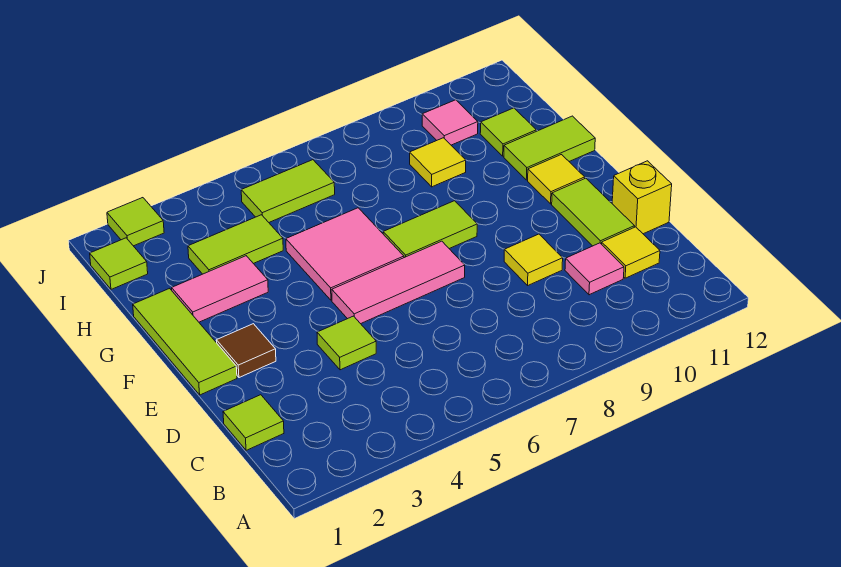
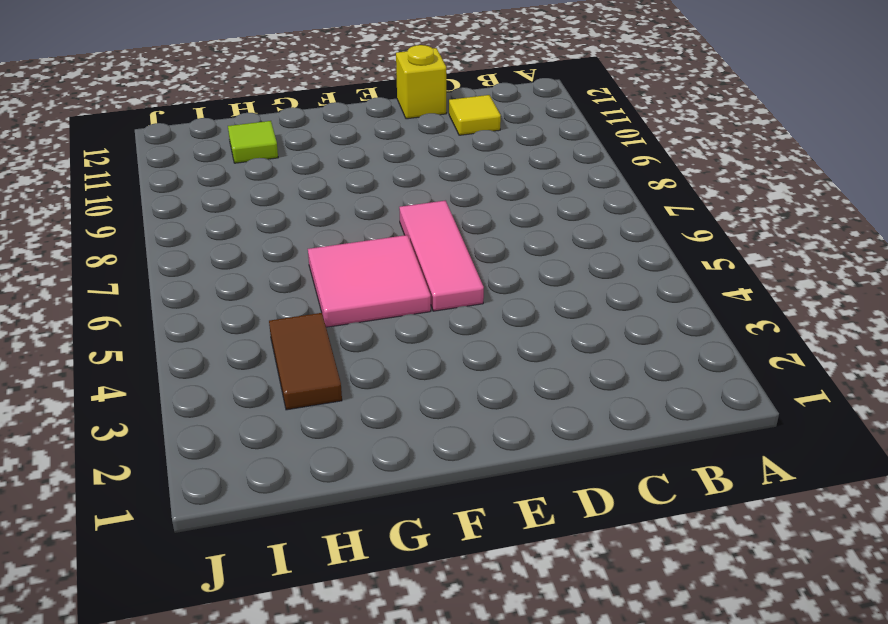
brown 1x2 tile [269,313,342,410] -> lime 1x2 tile [188,215,283,274]
none -> lime 1x1 tile [223,395,284,450]
none -> pink 1x1 tile [565,243,624,295]
none -> lime 1x1 tile [317,316,376,370]

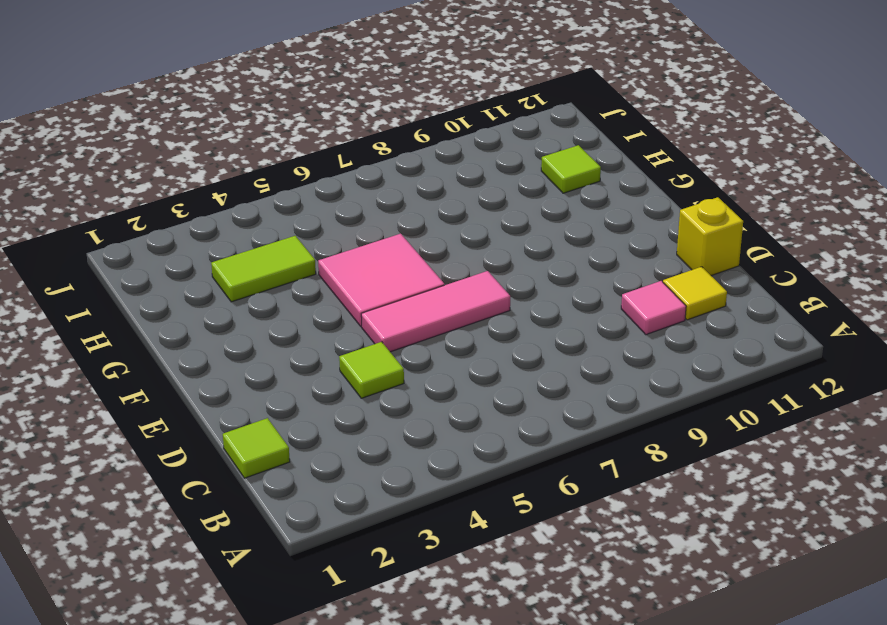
none -> yellow 1x1 tile [504,234,563,285]
none -> lime 1x2 tile [552,178,634,246]
none -> lime 1x3 tile [133,288,237,395]

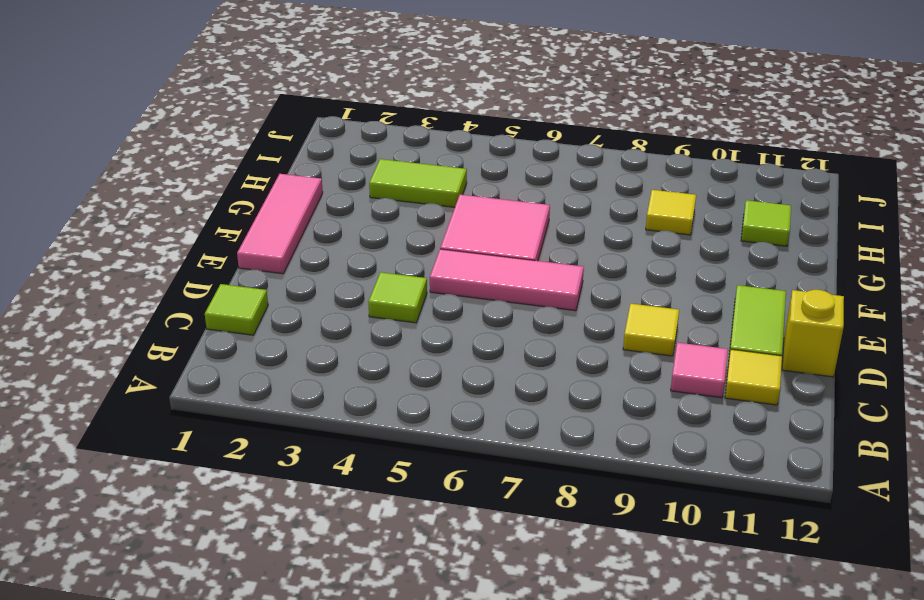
pink 1x3 tile [237,174,323,274] -> lime 1x3 tile [133,288,237,395]
none -> brown 1x1 tile [216,324,276,378]
none -> lime 1x2 tile [383,201,477,258]
none -> yellow 1x1 tile [528,155,585,204]

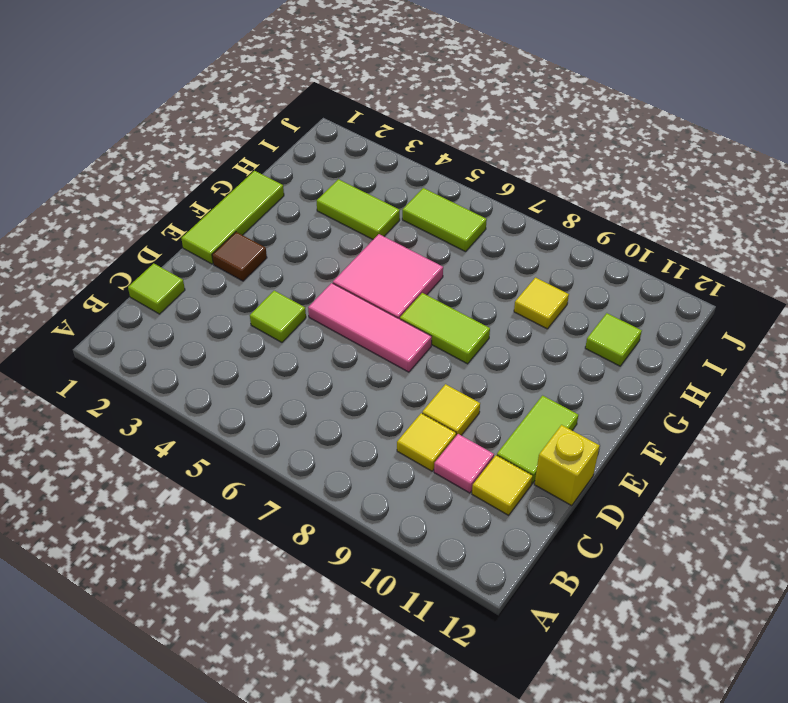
yellow 1x1 tile [397,413,456,471] -> yellow 1x1 tile moved to [528,155,585,204]
none -> pink 1x2 tile [172,256,268,322]
none -> lime 1x2 tile [504,116,595,180]
none -> lime 1x1 tile [90,238,148,289]

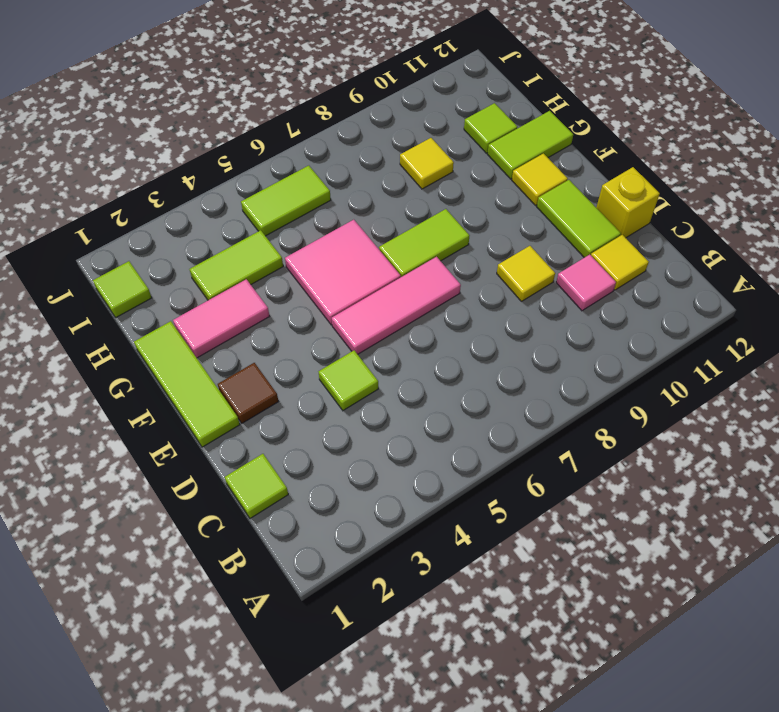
none -> pink 1x1 tile [422,100,478,145]
none -> lime 1x1 tile [107,198,164,246]

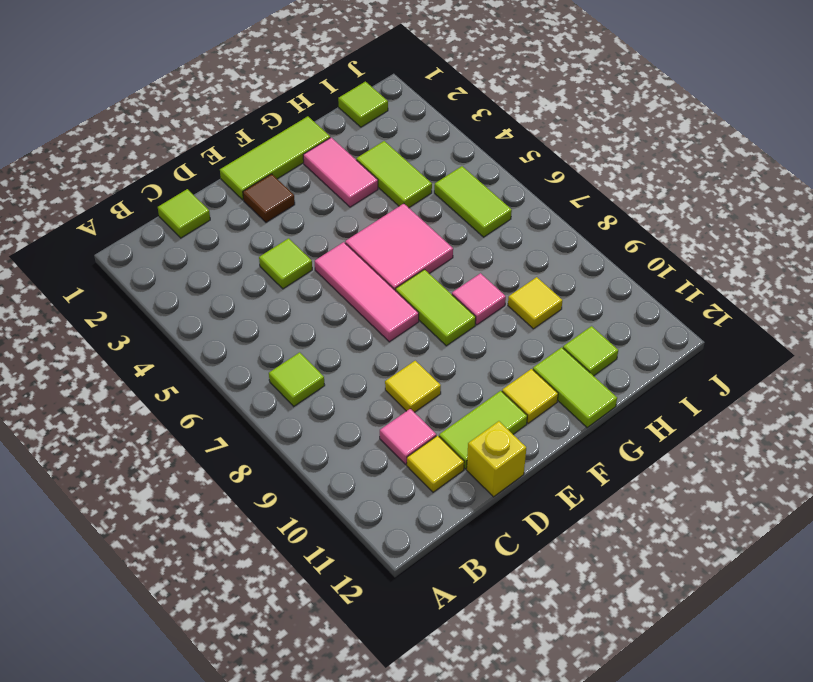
lime 1x1 tile [269,352,325,406] -> lime 1x1 tile moved to [107,198,164,246]
pink 1x1 tile [452,273,506,325] -> pink 1x1 tile moved to [422,100,478,145]

